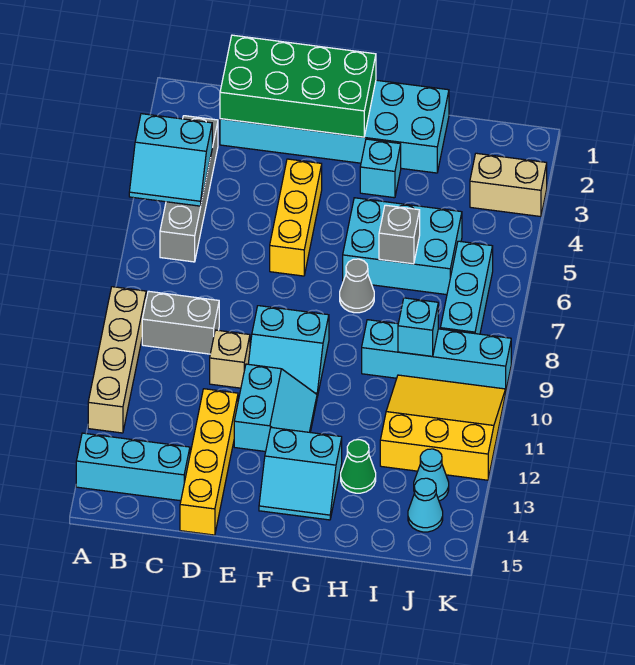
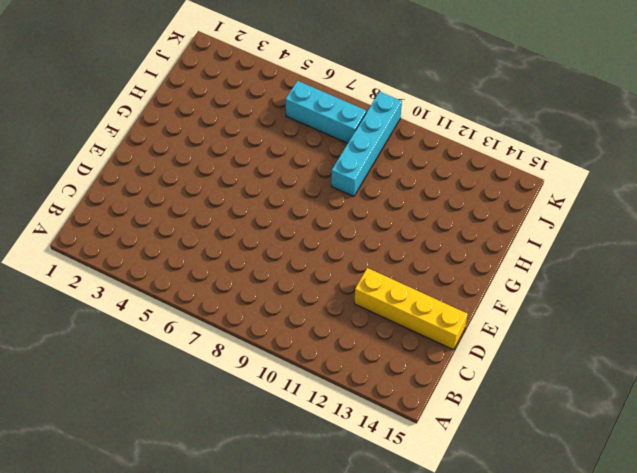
none -> tan 1x4 brick [88,287,146,433]
none -> cyan 1x3 brick [76,433,190,501]
none -> grey 1x4 brick [160,116,218,262]

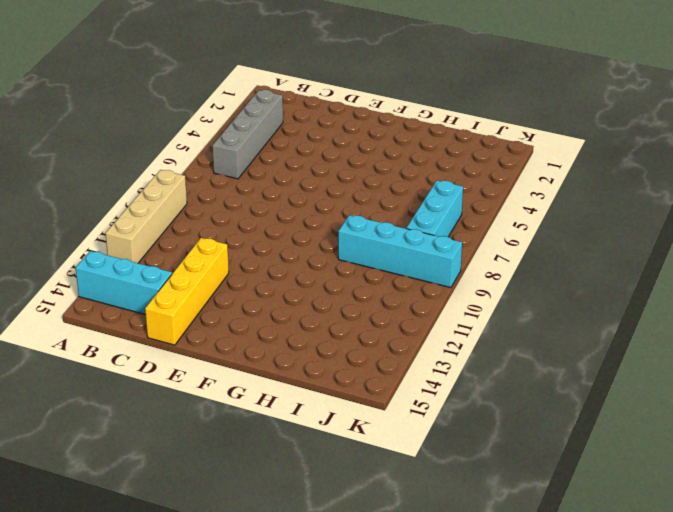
none -> grey 1x2 brick [142,291,219,354]
none -> cyan 2x6 brick [220,80,449,173]
none -> tan 1x1 brick [210,330,250,388]

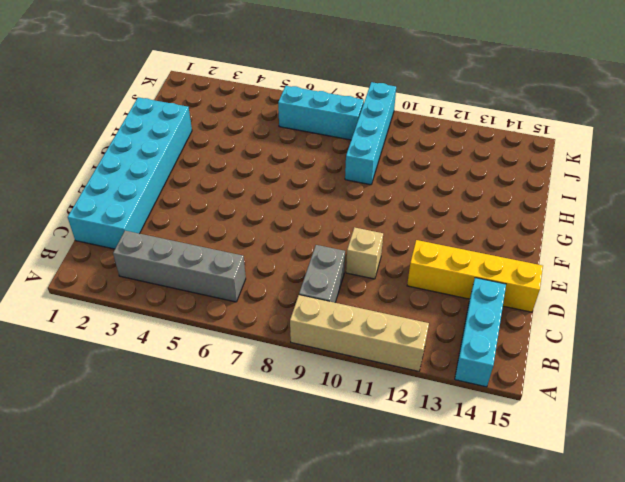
none -> yellow 1x3 brick [270,159,322,276]
none -> cyan 2x2 slope [248,306,329,397]
none -> cyan 2x2 slope [234,364,317,452]

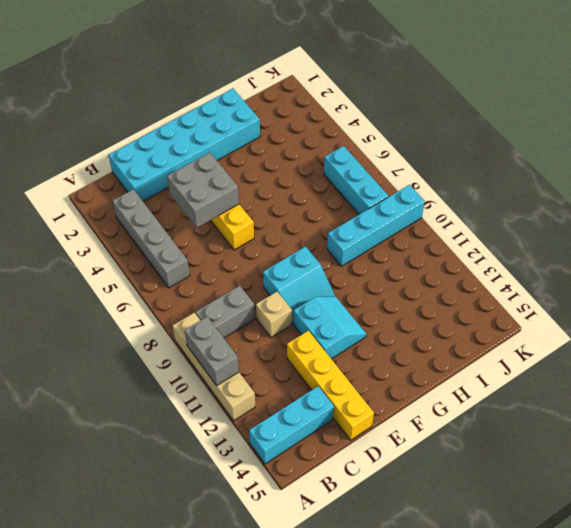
grey 1x2 brick [185,317,239,386] -> none
grey 2x2 brick [167,153,239,228] -> none
none -> cyan 2x2 slope [259,428,342,520]
none -> cyan 1x1 brick [360,139,401,198]
none -> cyan 2x3 brick [343,198,462,295]

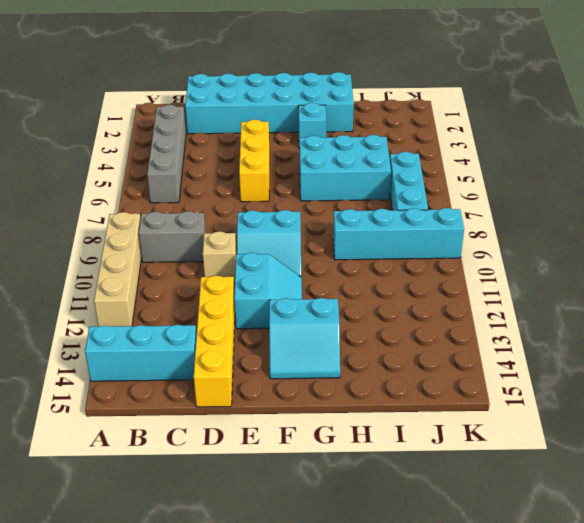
none -> grey 1x1 cone [340,259,374,313]
none -> green 1x1 cone [341,440,376,493]
none -> yellow 3x3 slope [380,375,506,480]

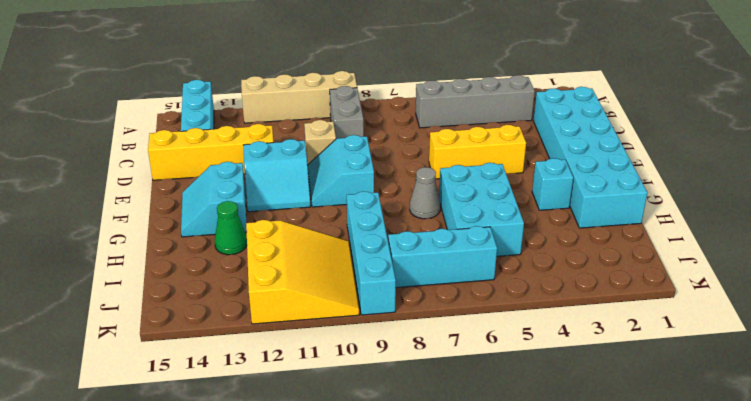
none -> tan 1x2 brick [470,153,547,217]
none -> cyan 1x1 cone [414,449,449,501]
none -> cyan 1x1 cone [408,478,443,532]

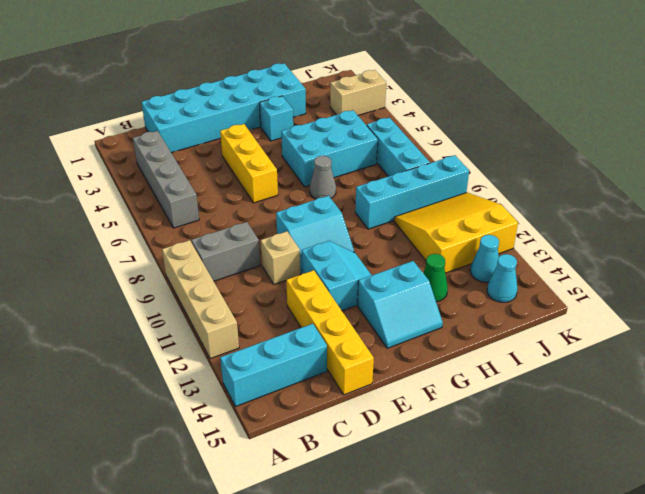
none -> cyan 2x2 slope [129,114,212,206]
none -> green 2x4 brick [220,35,376,137]
none -> grey 1x1 brick [379,205,420,264]

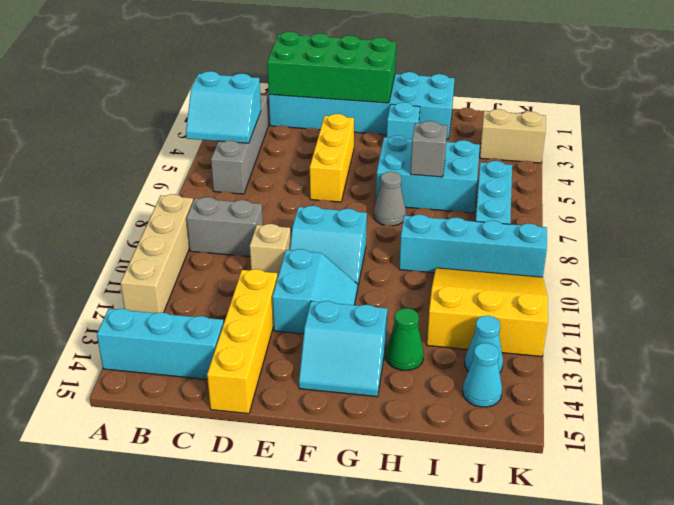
none -> cyan 1x1 brick [398,298,438,356]

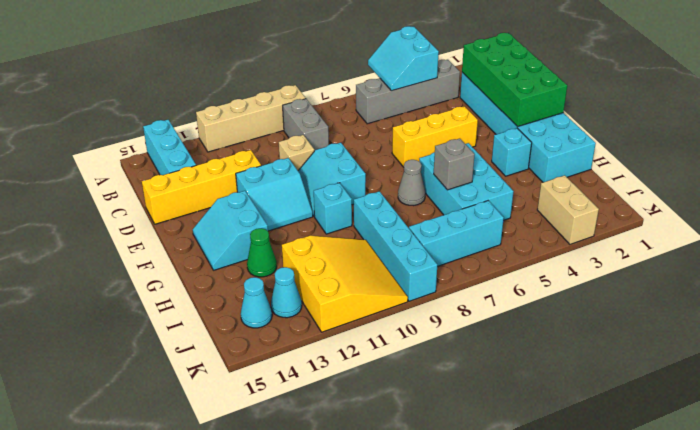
cyan 1x1 brick [314,183,352,234] -> cyan 1x1 brick moved to [398,298,438,356]

